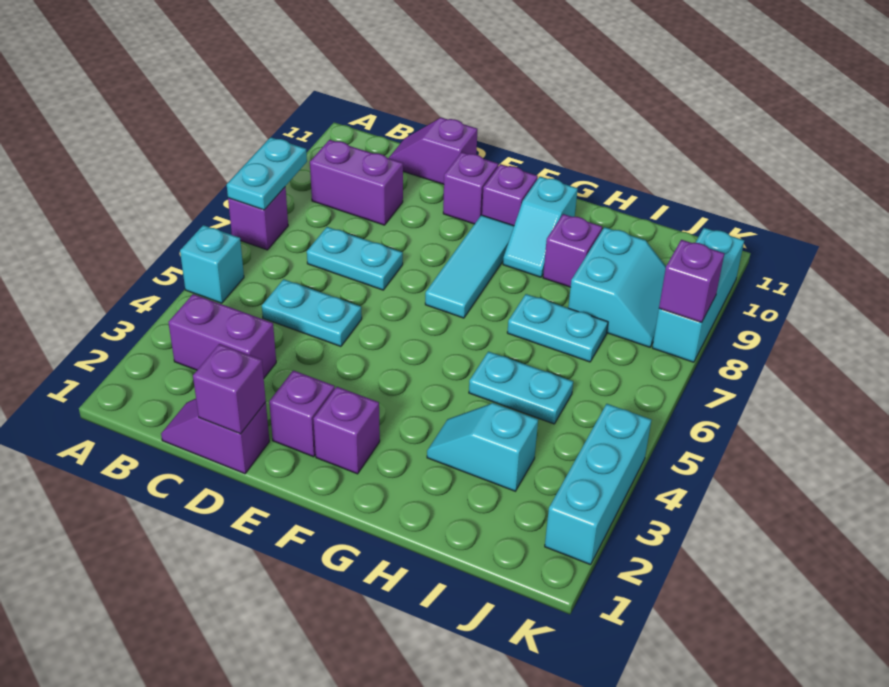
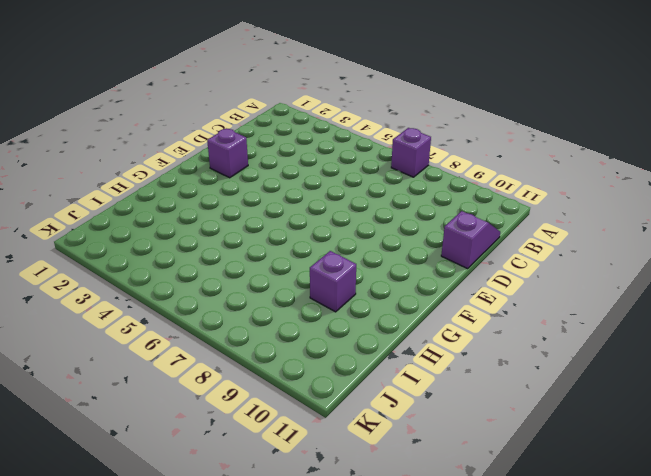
none -> cyan 1x1 brick [180,225,244,303]
none -> purple 1x2 brick [168,294,276,378]
none -> purple 1x2 brick [310,140,403,225]

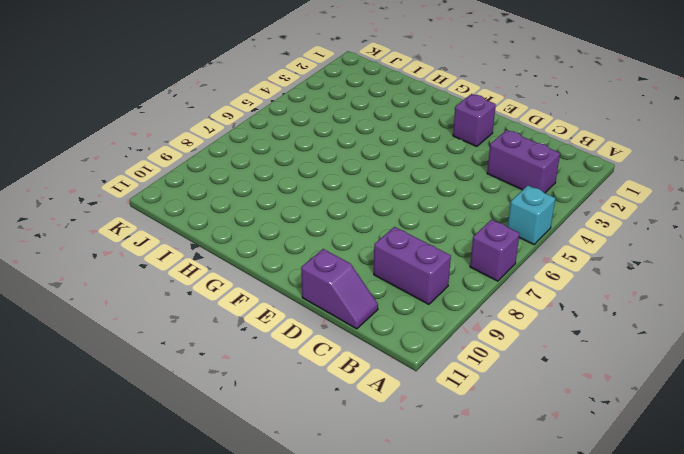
none -> purple 1x2 slope [161,399,269,474]
none -> cyan 1x2 plate [262,279,362,347]
none -> cyan 1x2 plate [307,227,403,290]

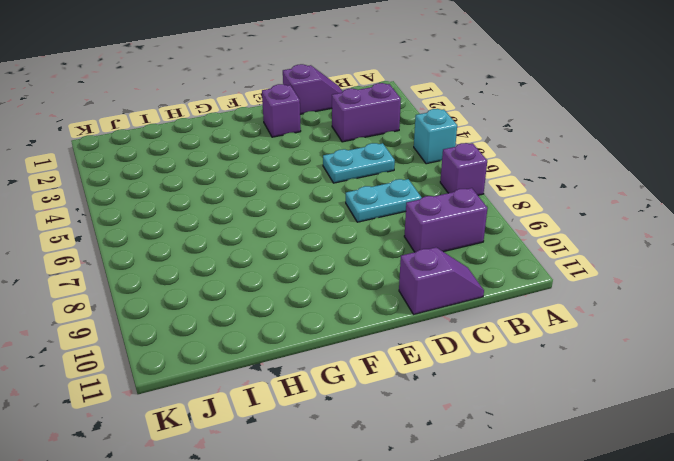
none -> purple 1x1 brick [443,152,498,224]
none -> purple 1x1 brick [313,387,380,474]
none -> cyan 1x3 tile [425,215,514,318]

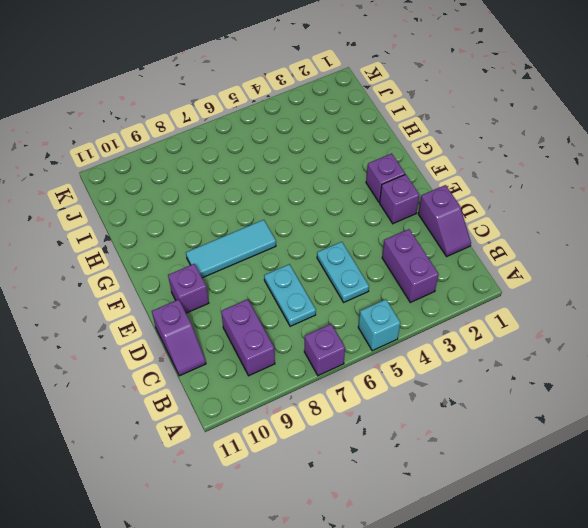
none -> purple 1x1 brick [482,164,538,225]
none -> cyan 1x2 slope [503,177,578,277]
none -> cyan 1x2 slope [427,403,538,491]

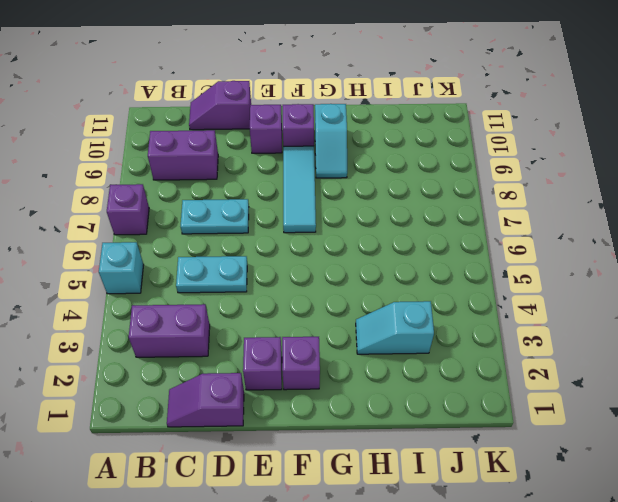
none -> cyan 1x2 plate [469,352,573,424]
none -> cyan 1x2 plate [507,294,608,362]
none -> purple 1x1 brick [543,214,602,287]

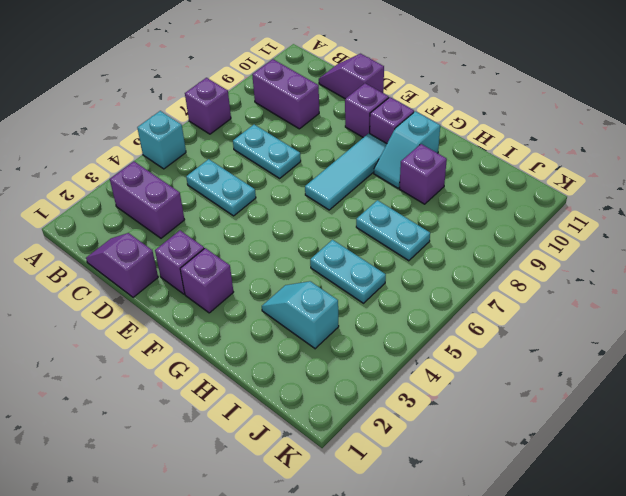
none -> cyan 2x2 slope [568,227,666,347]
none -> cyan 1x3 brick [545,404,651,565]
none -> cyan 1x3 brick [652,228,744,362]

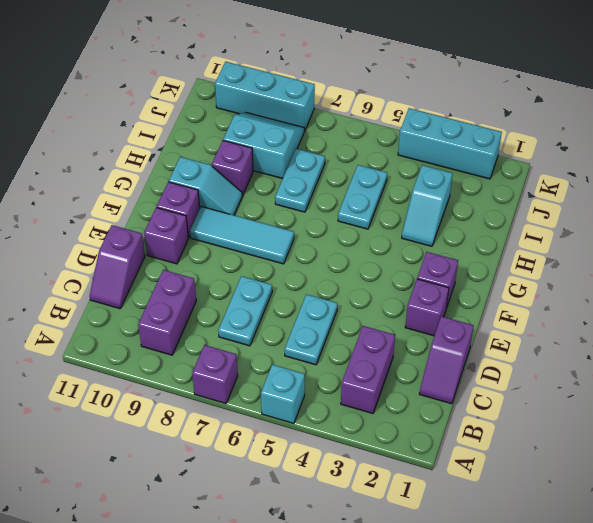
none -> cyan 1x2 plate [227,137,307,210]
none -> purple 1x1 brick [193,344,266,434]
none -> purple 1x1 brick [659,240,724,323]

